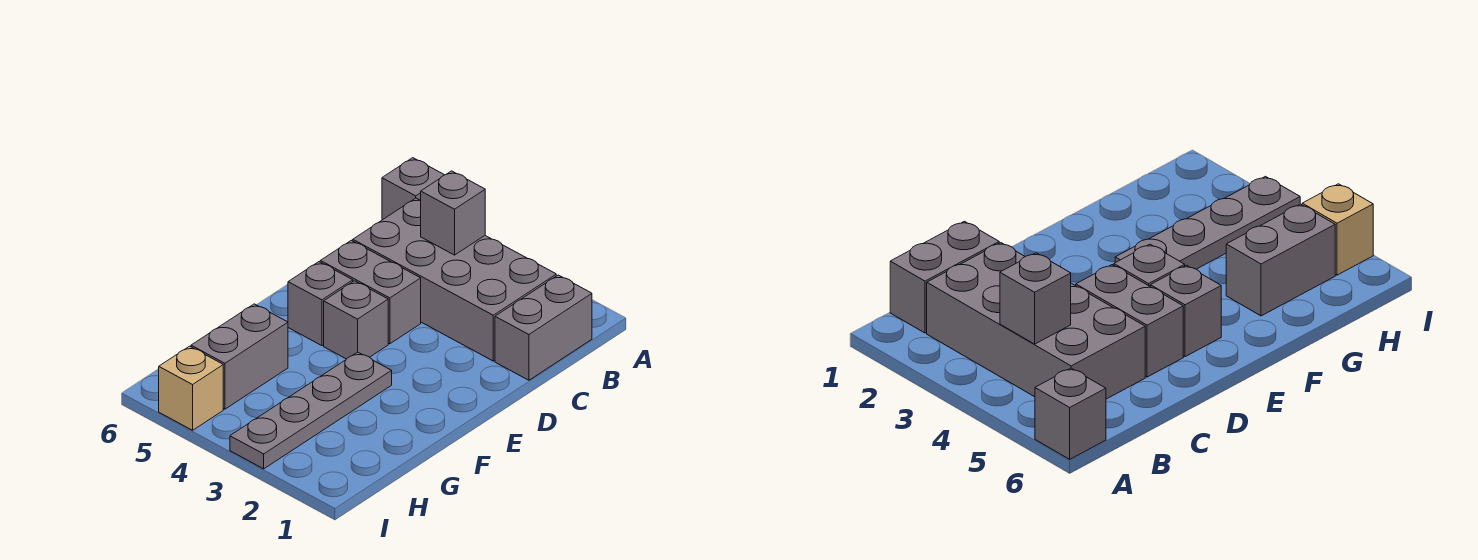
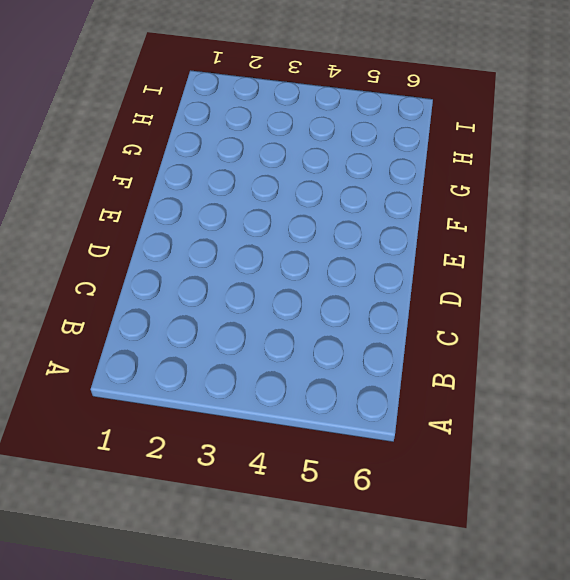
none -> grey 1x1 brick [382,158,444,220]
none -> grey 1x2 brick [495,275,592,380]

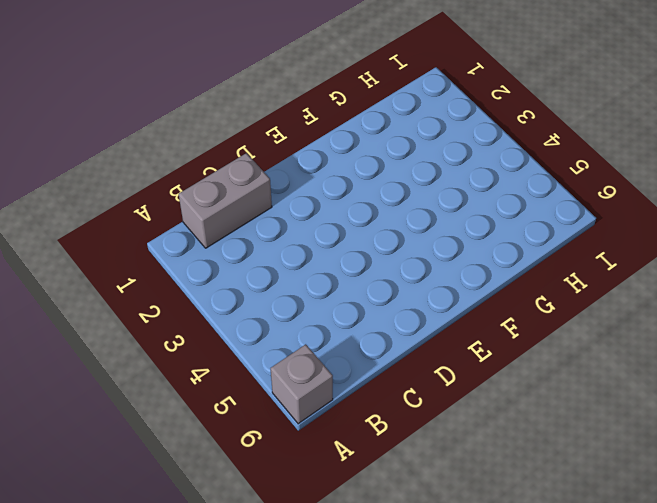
none -> grey 2x4 brick [353,198,556,361]
none -> grey 1x2 brick [320,240,421,344]

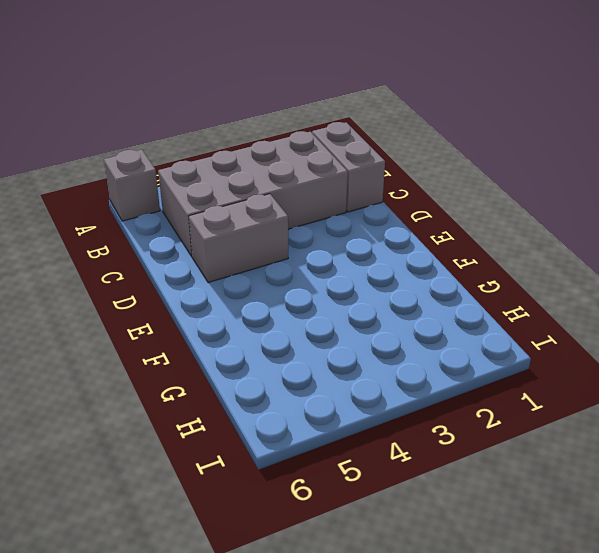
none -> grey 1x1 brick [324,281,388,359]
none -> grey 1x1 brick [288,262,353,346]

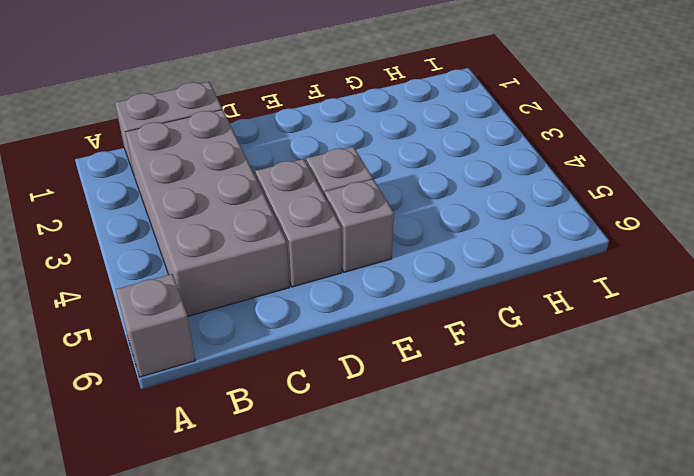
none -> grey 1x4 plate [230,352,392,469]
none -> grey 1x2 brick [191,304,288,409]

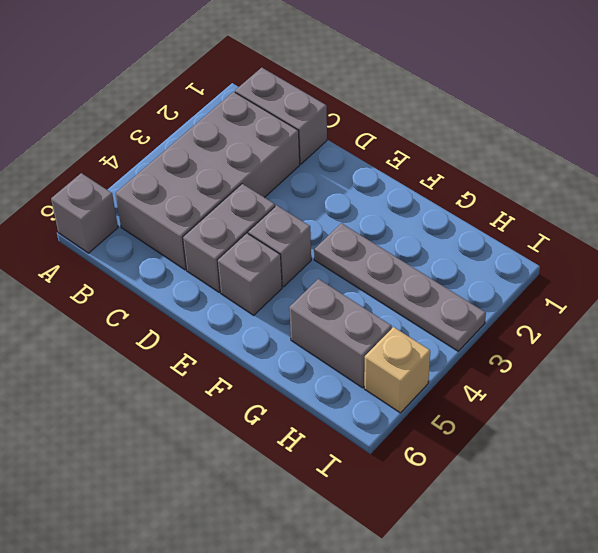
none -> grey 1x1 brick [420,171,485,255]

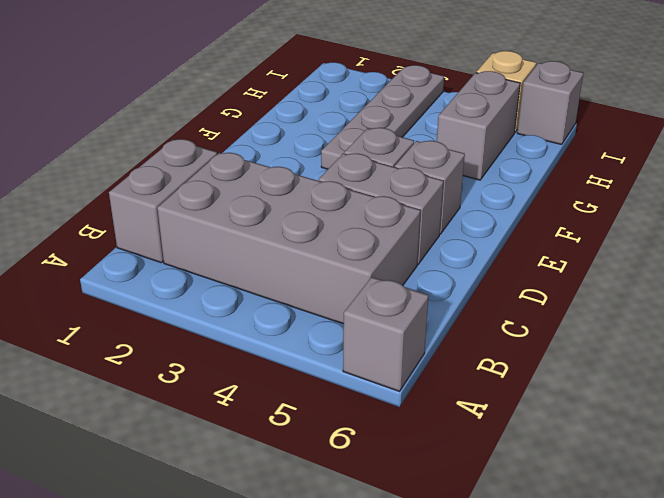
grey 1x1 brick [517,61,583,144] -> grey 1x1 brick moved to [420,171,485,255]

